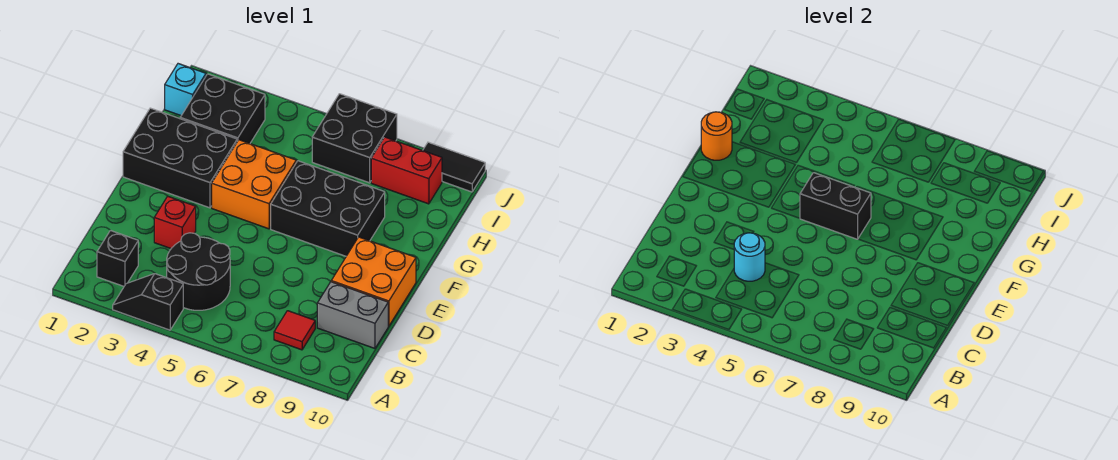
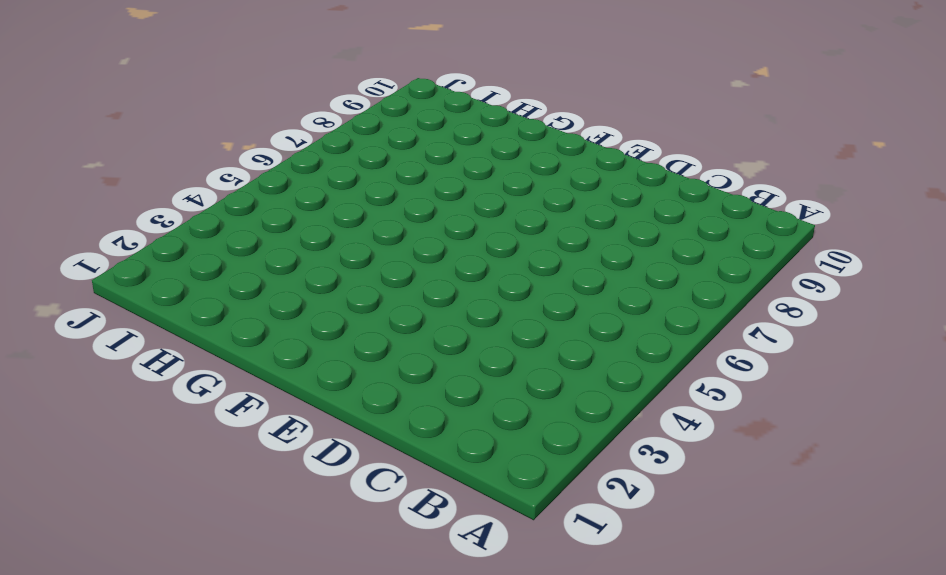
none -> black 1x2 slope [113,274,183,330]
none -> black 1x1 brick [97,230,138,286]
none -> black 2x2 round brick [167,233,230,310]

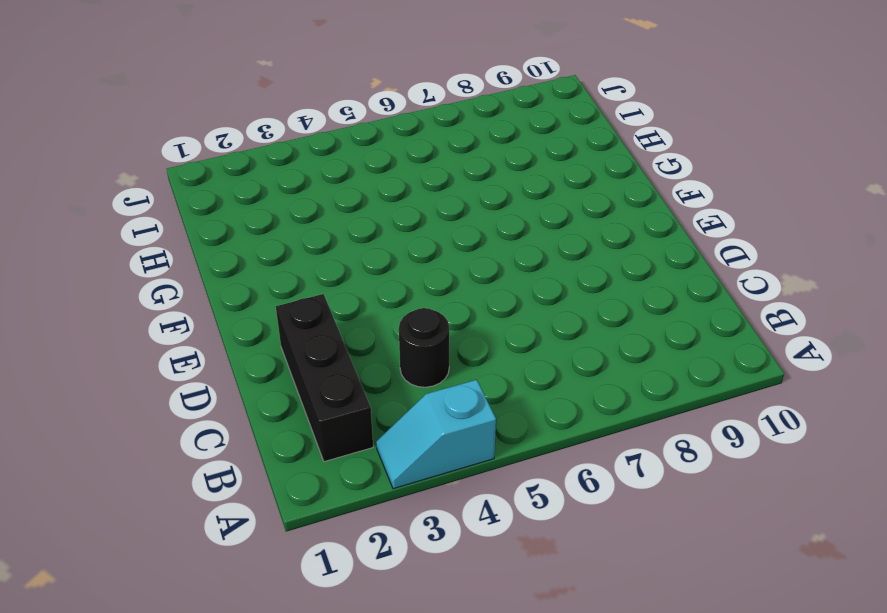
cyan 1x2 slope [376,380,496,489] -> black 1x2 slope [113,274,183,330]
black 1x3 brick [276,294,373,462] -> black 1x1 brick [97,230,138,286]
black 1x1 round brick [399,308,449,387] -> black 2x2 round brick [167,233,230,310]
none -> red 1x1 tile [274,311,315,350]
none -> grey 1x2 brick [317,282,388,348]
none -> red 1x1 brick [154,196,196,248]

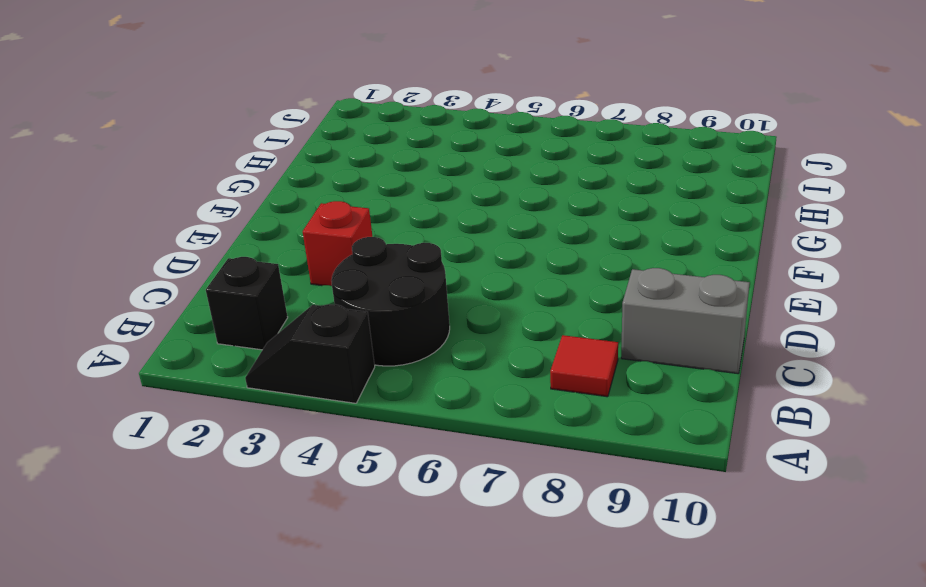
none -> orange 2x2 brick [331,237,416,326]
none -> black 2x3 brick [123,108,237,208]
none -> orange 2x2 brick [212,140,296,229]

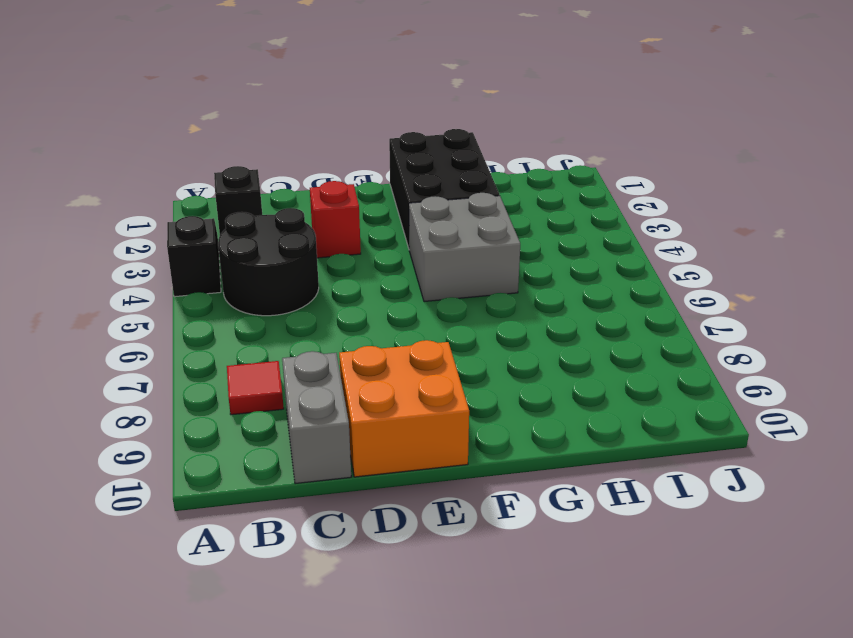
grey 2x2 brick [409,193,520,302] -> orange 2x2 brick [212,140,296,229]
none -> black 2x3 brick [271,161,385,256]
none -> black 2x2 brick [180,74,265,143]
none -> cyan 1x1 brick [165,64,206,116]

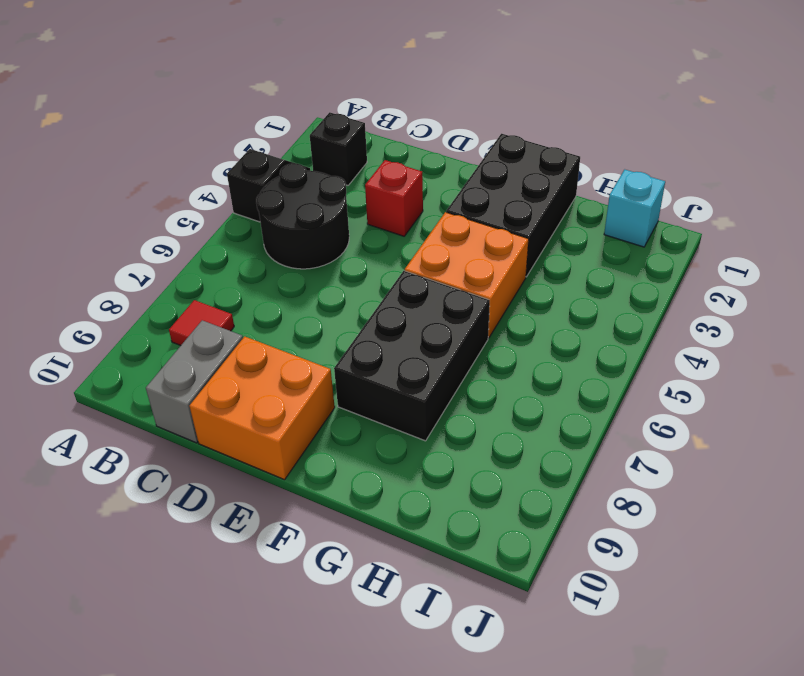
none -> black 2x2 brick [180,74,265,143]
none -> black 2x2 brick [312,94,397,183]
none -> red 1x2 brick [371,137,442,204]

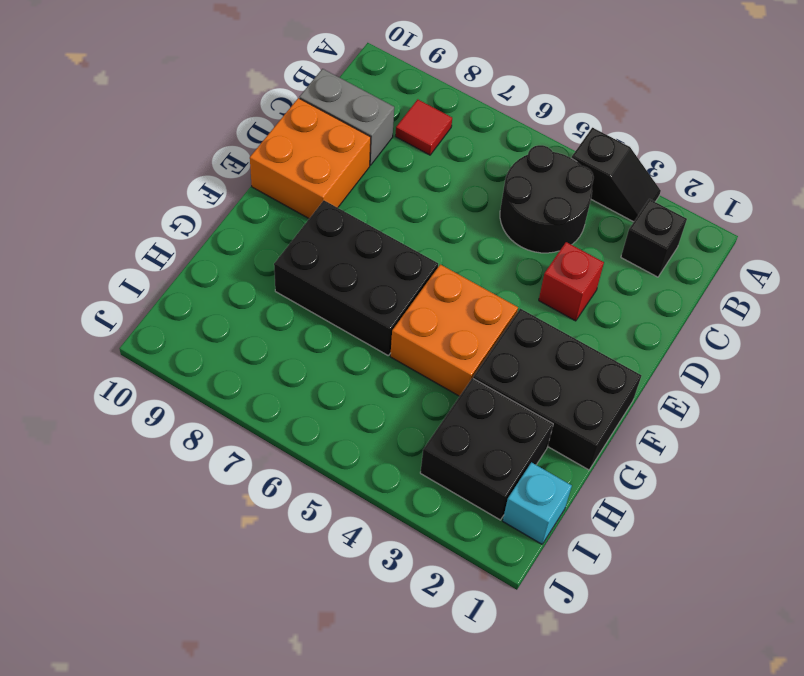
none -> black 2x2 brick [312,94,397,183]
none -> red 1x2 brick [371,137,442,204]
none -> black 1x2 tile [423,142,485,192]

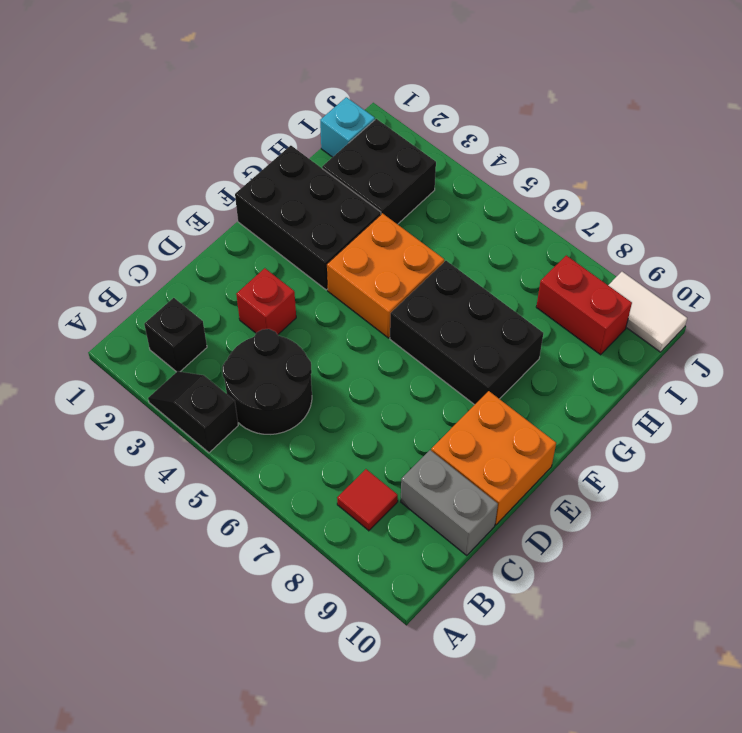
white 1x2 tile [608,272,687,352] -> black 1x2 tile [423,142,485,192]
none -> black 2x2 brick [312,94,397,183]
none -> cyan 1x1 round brick [734,233,765,281]
none -> black 1x2 brick [800,173,871,239]

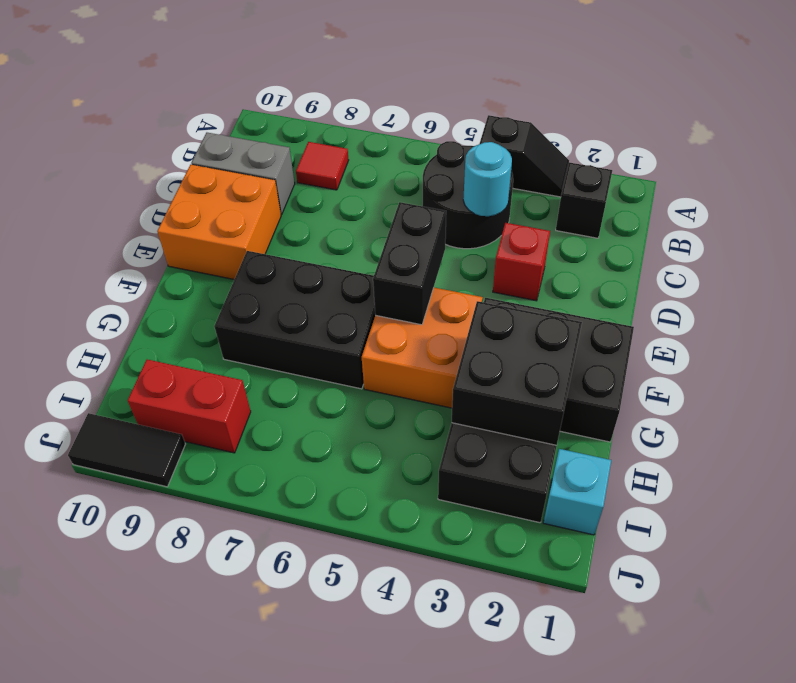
black 1x2 brick [373,202,446,325] -> black 1x2 brick turned to [800,173,871,239]
black 2x2 brick [452,301,582,445] -> black 2x2 brick moved to [312,94,397,183]
none -> orange 1x1 round brick [701,112,732,160]

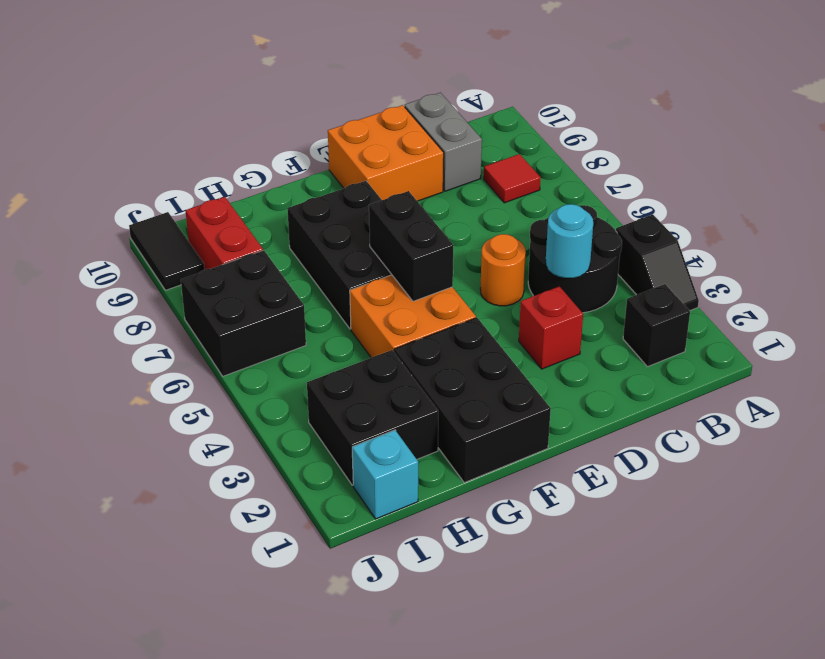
orange 1x1 round brick [480,234,526,306] -> orange 1x1 round brick moved to [701,112,732,160]

